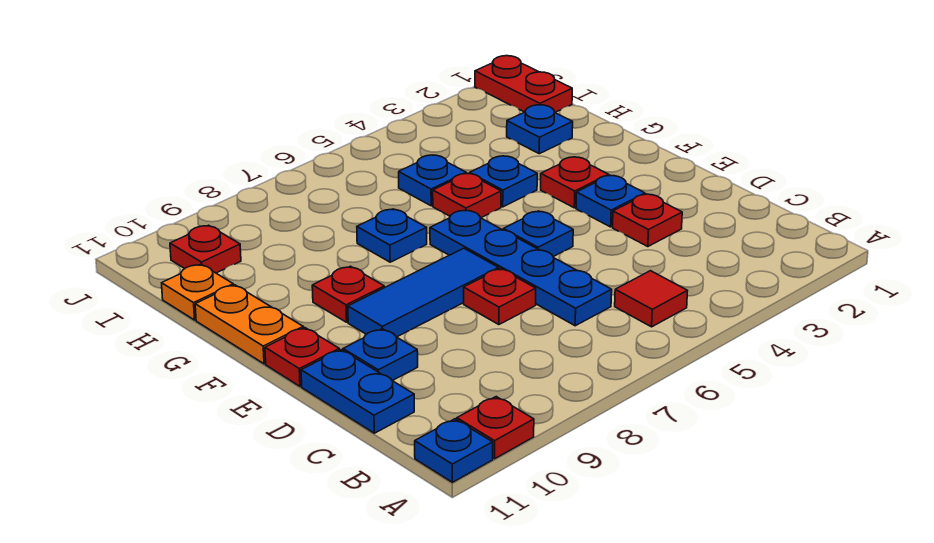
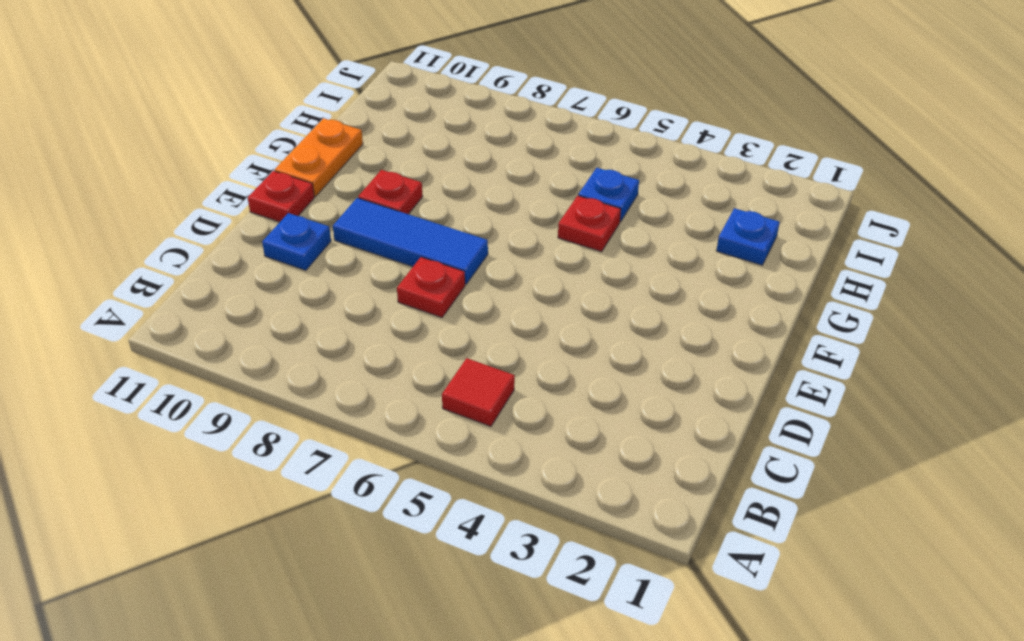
none -> red 1x1 plate [457,397,534,459]
none -> blue 1x1 plate [415,419,493,482]
none -> blue 1x4 plate [430,210,612,326]

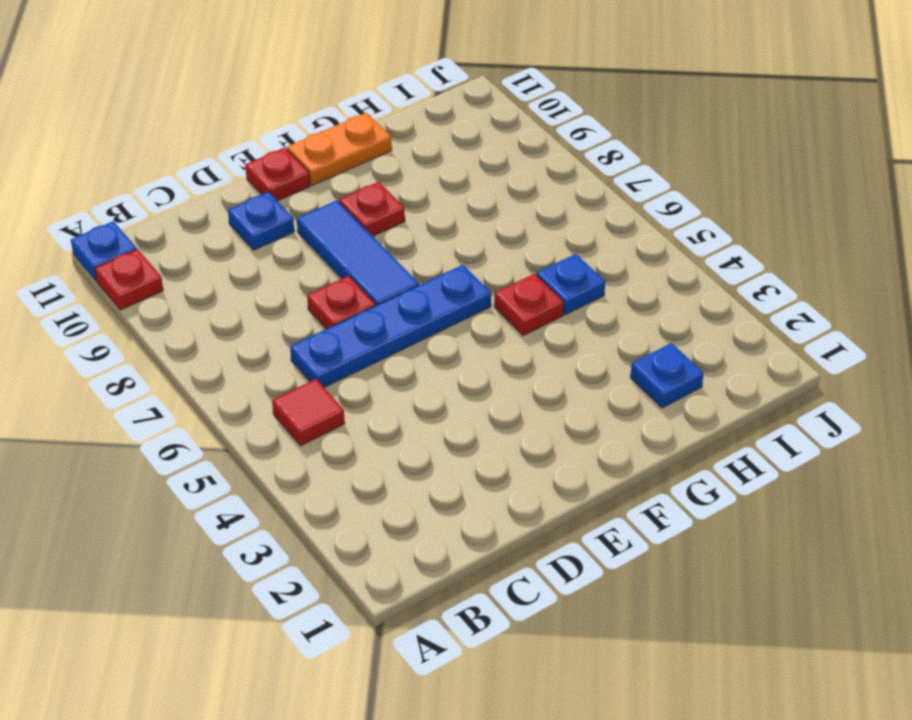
none -> blue 1x2 plate [301,350,414,433]
none -> red 1x1 plate [613,194,682,247]
none -> blue 1x1 plate [576,175,645,227]

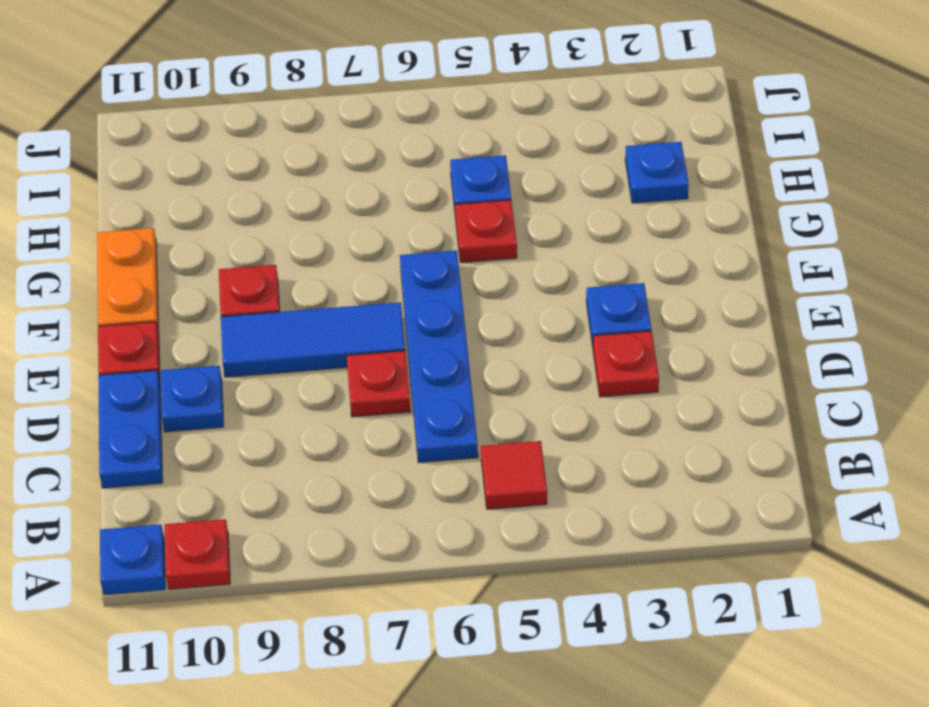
none -> blue 1x1 plate [503,211,573,257]
none -> red 1x1 plate [541,157,609,208]
none -> blue 1x1 plate [470,156,537,207]

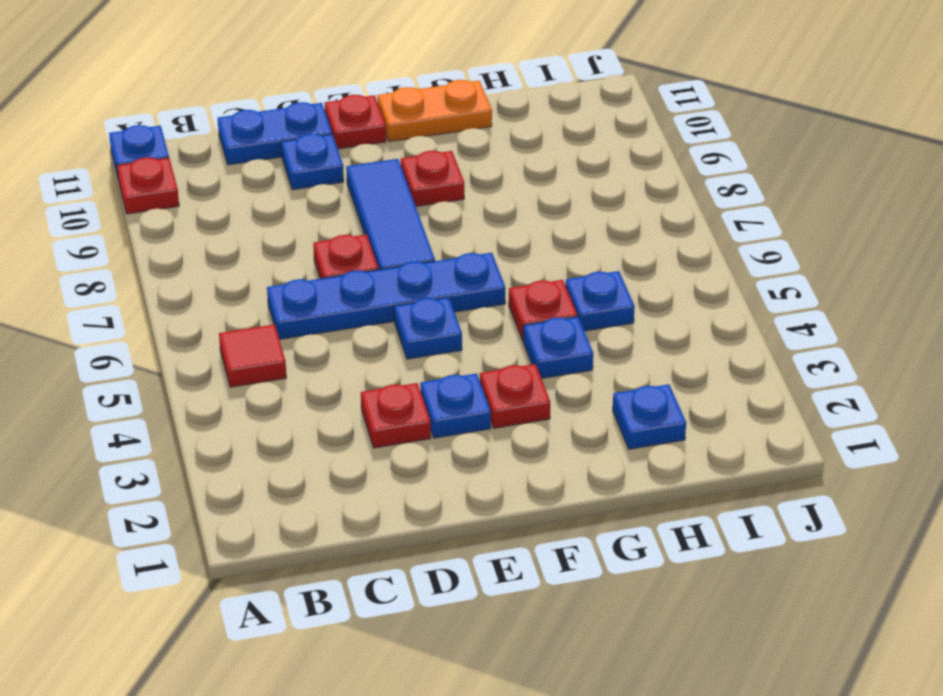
none -> blue 1x1 plate [357,209,427,262]
none -> orange 1x1 plate [162,264,233,320]
none -> red 1x2 plate [475,56,572,113]

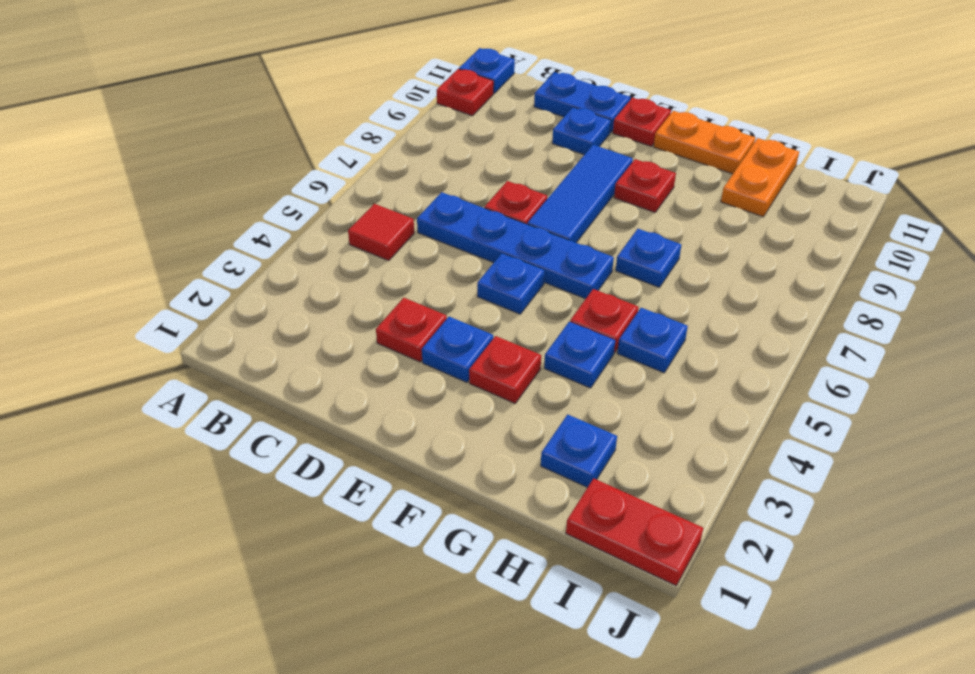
orange 1x2 plate [721,138,799,217] -> orange 1x1 plate [162,264,233,320]
none -> red 1x1 plate [170,225,241,273]

